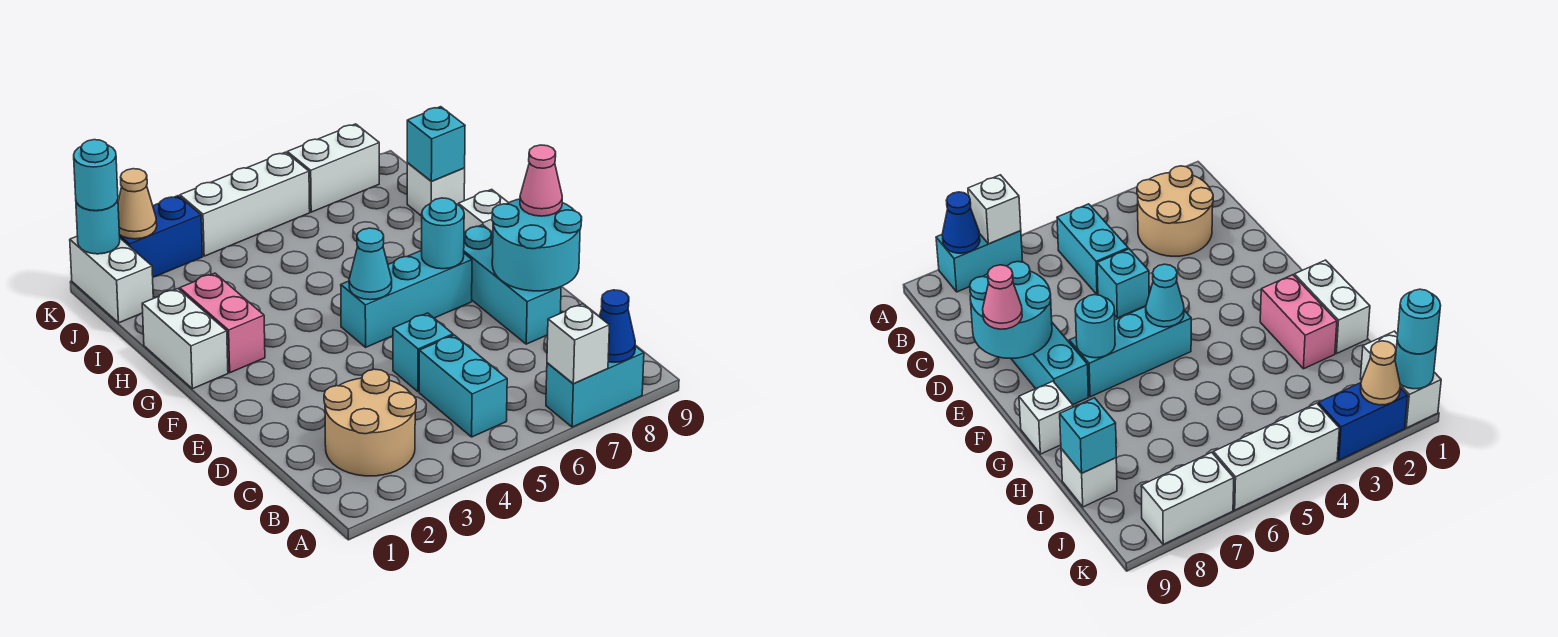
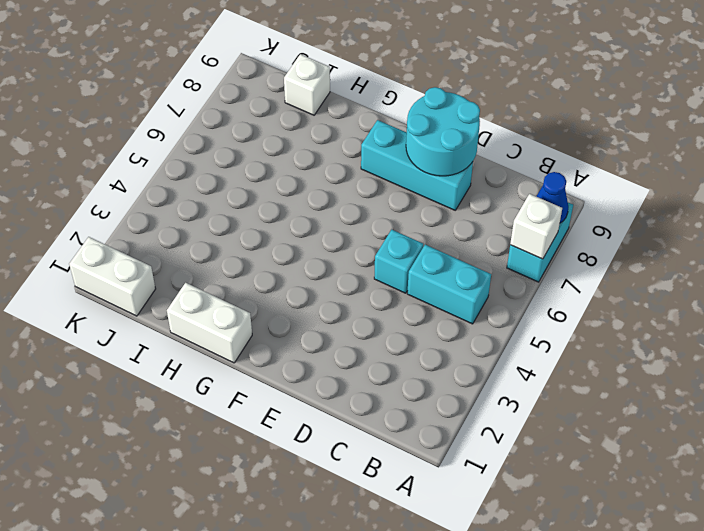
none -> tan 2x2 round brick [324,369,416,476]
none -> cyan 1x3 brick [341,250,472,347]
none -> pink 1x2 brick [180,273,265,373]

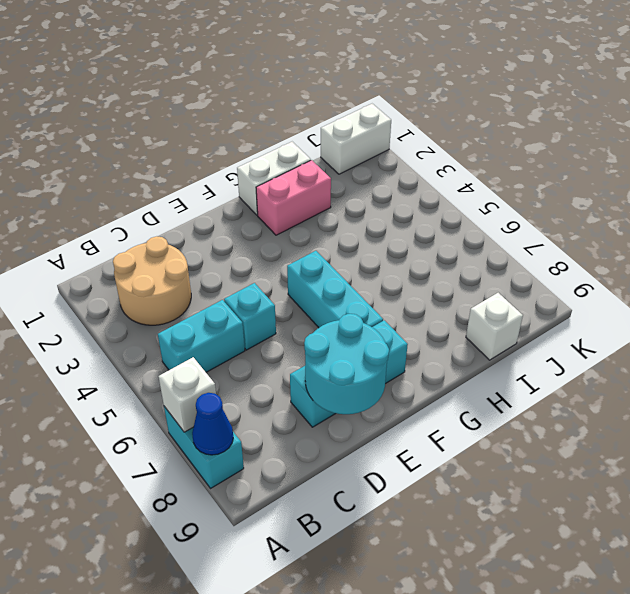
none -> white 1x1 brick [458,189,508,232]
none -> blue 1x2 brick [120,196,202,277]
none -> white 1x3 brick [180,152,310,256]

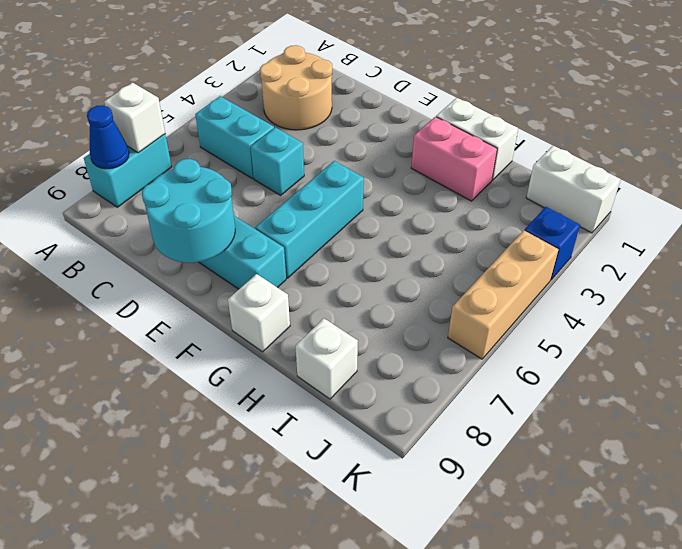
blue 1x1 brick [525,207,580,280] -> blue 1x2 brick [120,196,202,277]
tan 1x3 brick [448,230,558,359] -> white 1x3 brick [180,152,310,256]
none -> white 1x2 brick [287,124,379,212]
none -> cyan 1x1 cone [349,228,392,300]
none -> cyan 1x1 round brick [422,198,464,269]

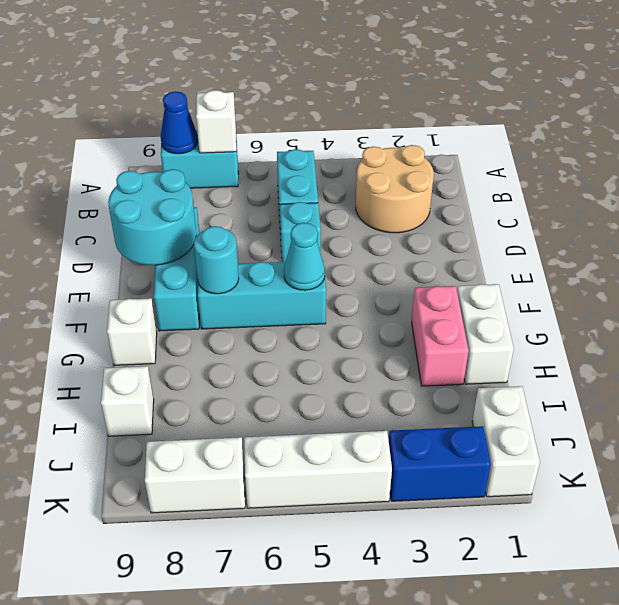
none -> cyan 1x1 brick [407,107,465,181]
none -> cyan 1x1 round brick [76,200,120,254]
none -> tan 1x1 cone [118,169,157,239]

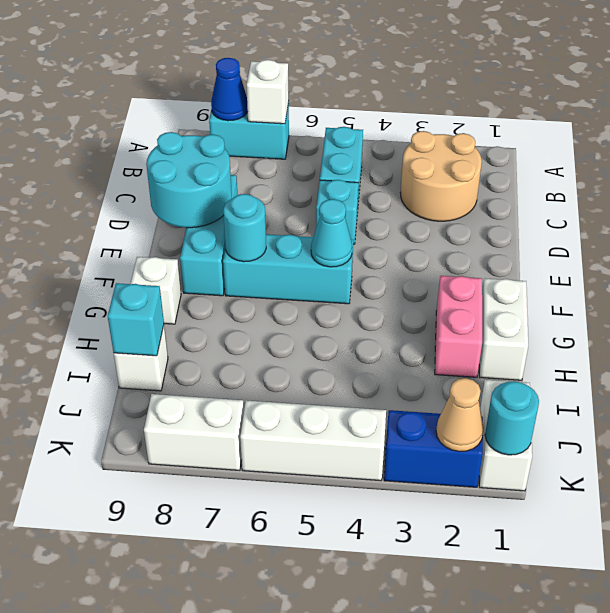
none -> pink 1x1 cone [520,145,562,216]
none -> cyan 1x1 round brick [74,140,118,211]

